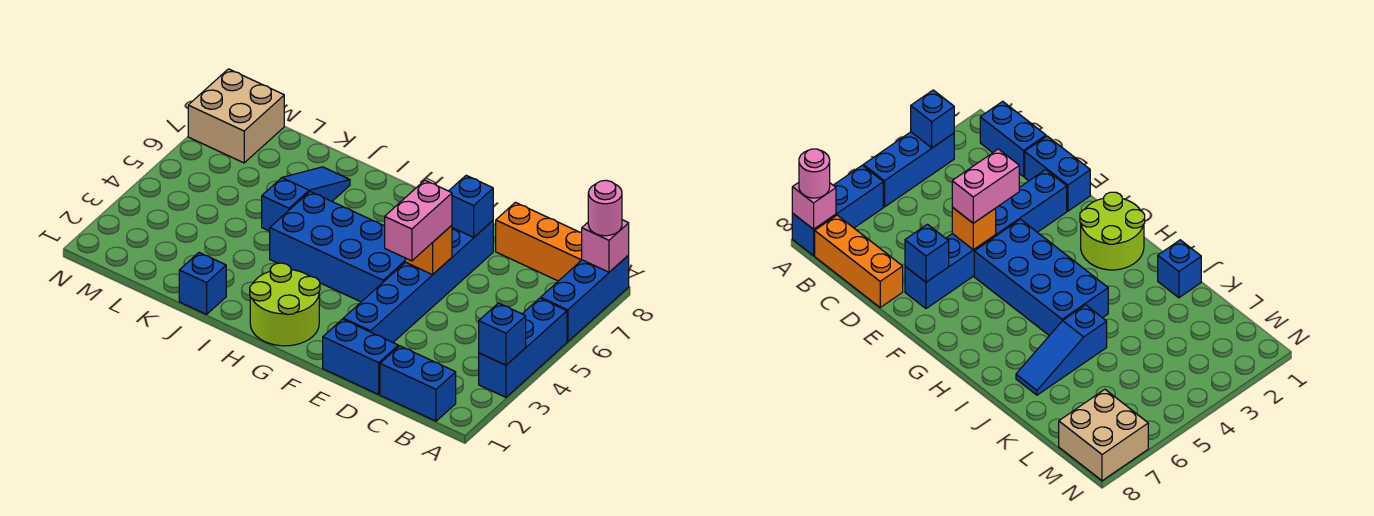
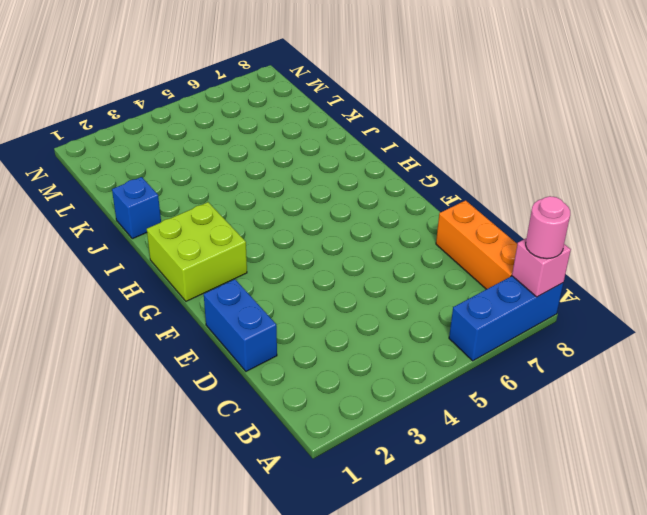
lime 2x2 brick [147,202,247,301] -> lime 2x2 round brick [250,263,320,346]
none -> blue 1x3 brick [479,298,567,397]
none -> blue 1x2 brick [380,346,456,421]
none -> blue 1x6 brick [343,221,493,342]

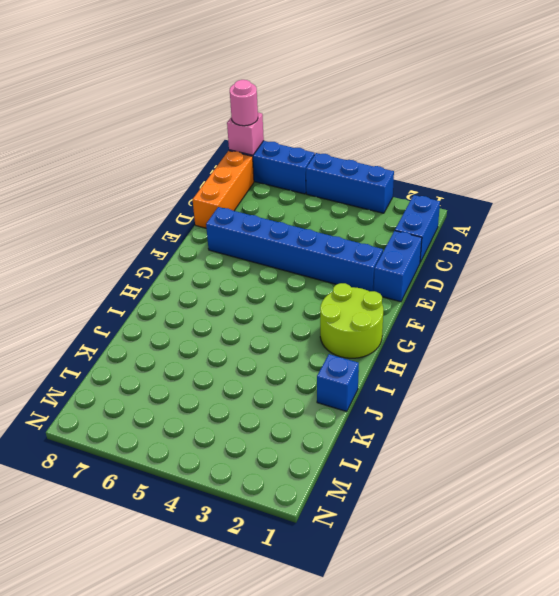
none -> blue 2x4 brick [270,192,405,302]
none -> blue 1x3 slope [262,167,350,231]
none -> tan 2x2 brick [188,69,284,163]

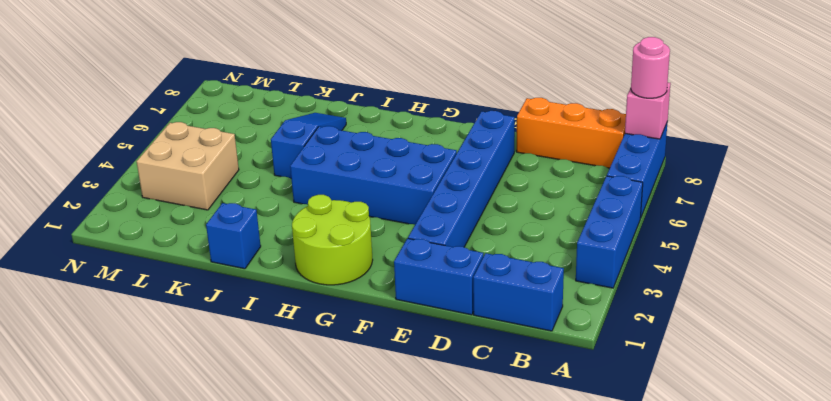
tan 2x2 brick [137,122,239,210] -> tan 2x2 brick moved to [188,69,284,163]
none -> blue 1x1 brick [479,303,526,365]
none -> orange 1x1 brick [405,225,452,275]
none -> blue 1x1 brick [449,175,493,237]

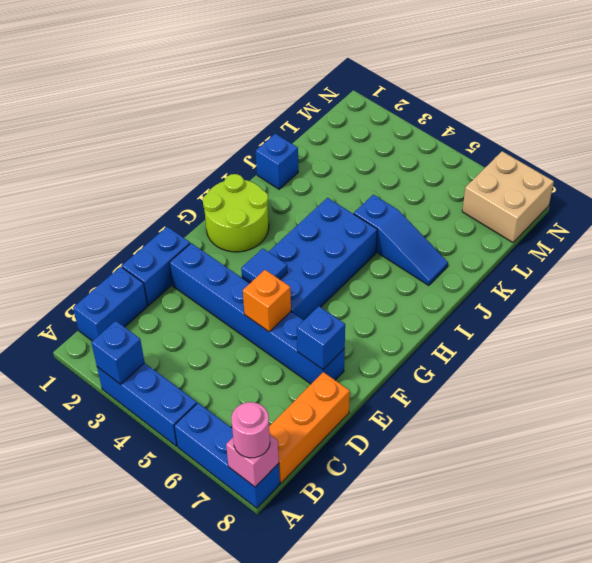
blue 1x1 tile [241,248,287,282] -> none
none -> pink 1x2 brick [385,180,452,261]

